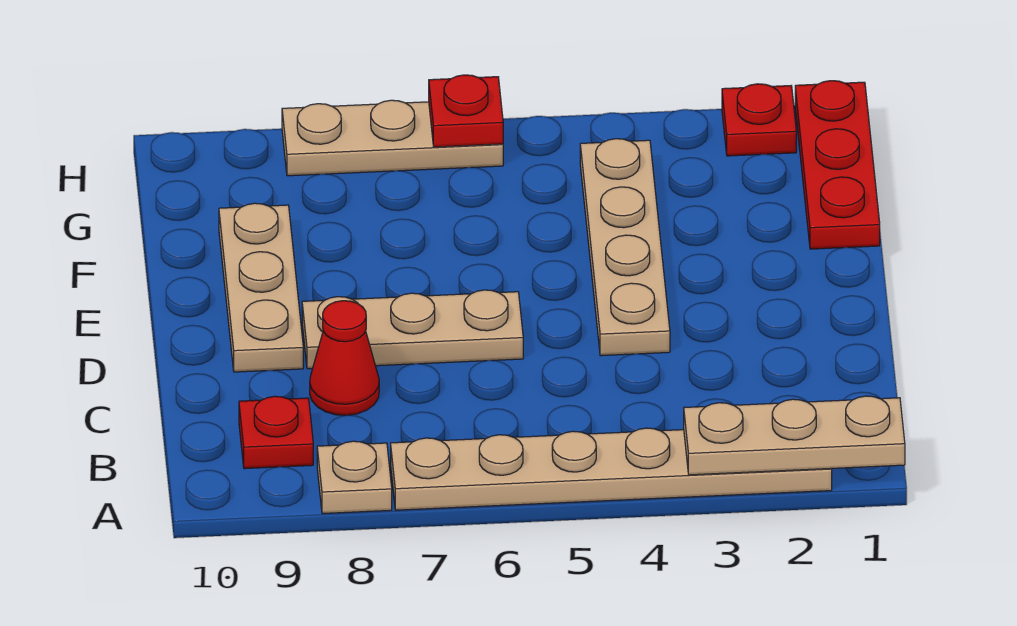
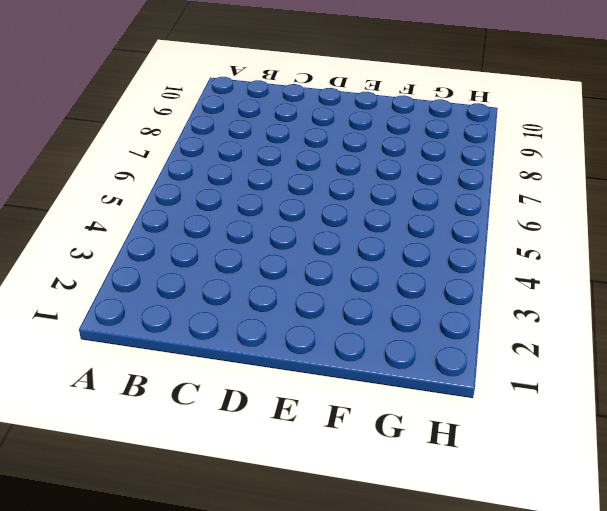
none -> tan 1x6 plate [391,428,832,510]
none -> tan 1x1 plate [317,441,392,514]
none -> red 1x1 plate [239,396,313,469]

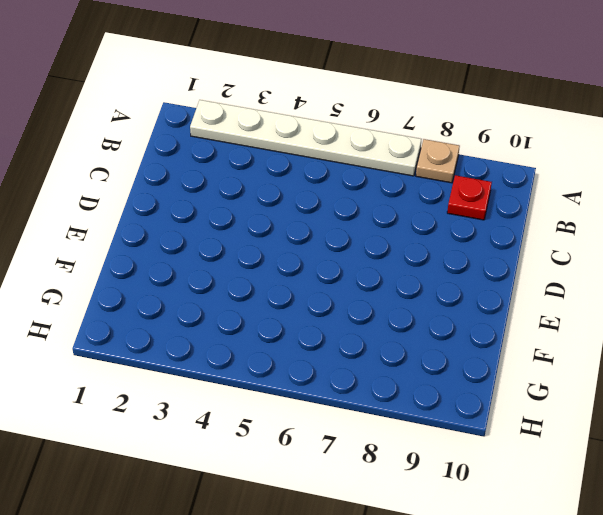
white 1x6 plate [190,100,422,176] -> tan 1x6 plate [391,428,832,510]
none -> red 1x1 cone [310,301,379,415]
none -> tan 1x4 plate [580,139,670,356]
none -> tan 1x3 plate [302,290,523,369]

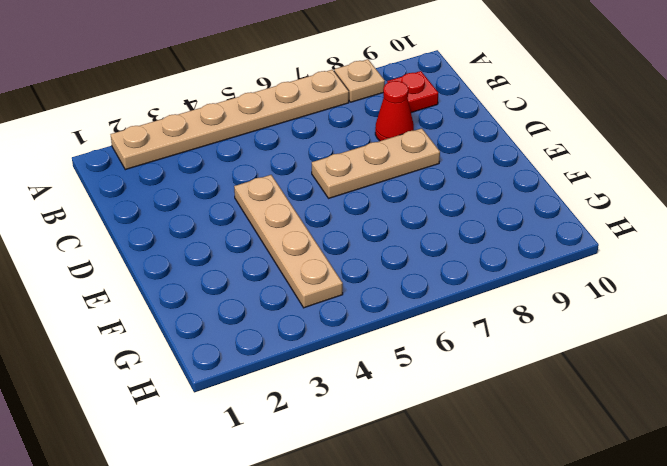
none -> tan 1x3 plate [219,203,303,372]
none -> red 1x3 plate [795,81,880,249]
none -> red 1x1 plate [722,84,796,156]

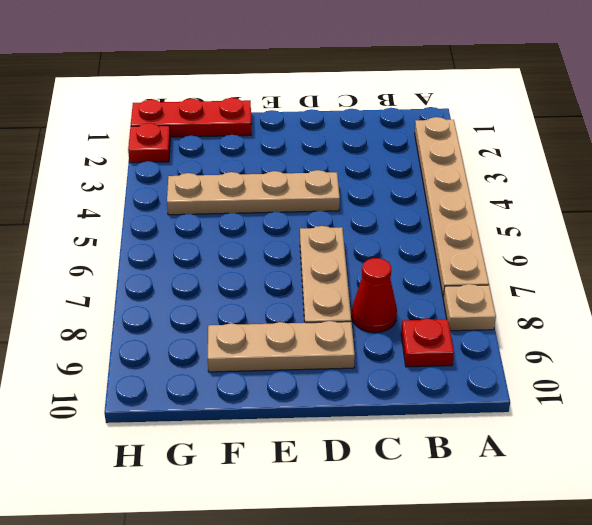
none -> tan 1x3 plate [282,100,503,176]
none -> tan 1x3 plate [684,396,905,475]
none -> red 1x1 plate [429,75,503,147]

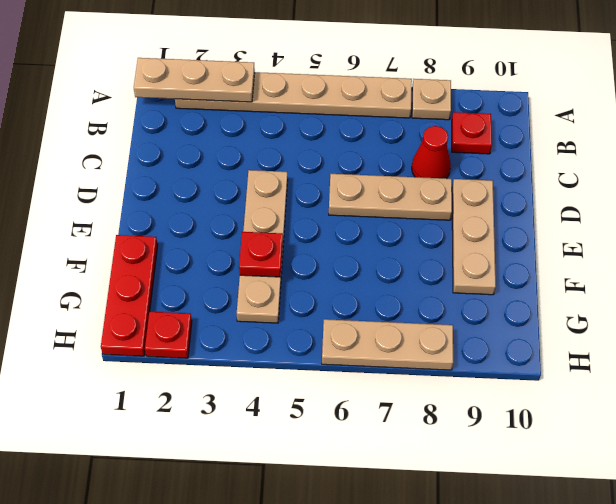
red 1x1 plate [239,232,283,277] -> red 1x1 plate moved to [429,75,503,147]

